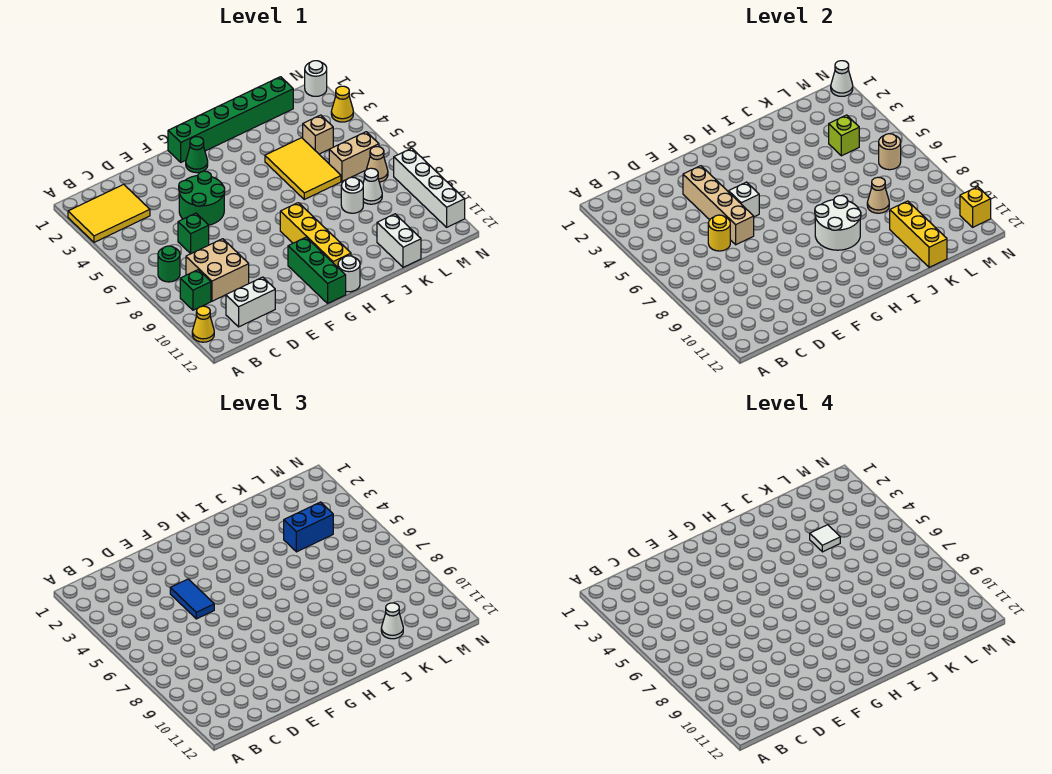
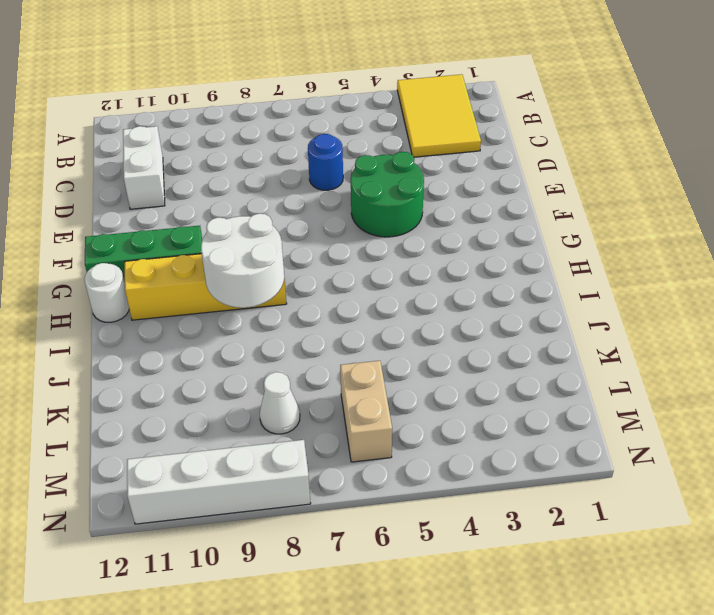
blue 1x1 round brick [308,134,343,190] -> green 1x1 brick [178,213,209,254]
none -> yellow 1x1 cone [192,306,214,342]
none -> green 1x1 round brick [158,246,180,282]
none -> green 1x1 brick [180,270,211,310]
none -> tan 2x2 brick [186,239,249,301]

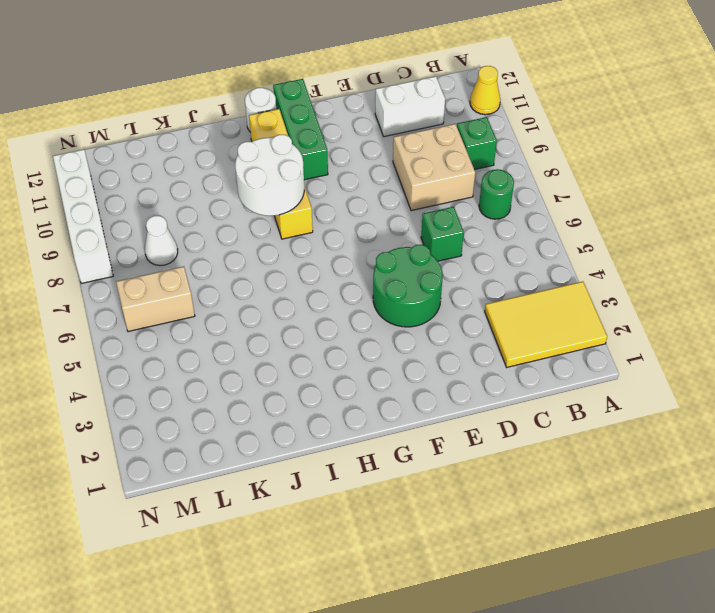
none -> green 1x6 brick [168,77,293,162]
none -> green 1x1 cone [186,137,208,173]
none -> yellow 2x3 tile [265,138,341,199]
none -> white 1x1 round brick [341,177,363,213]

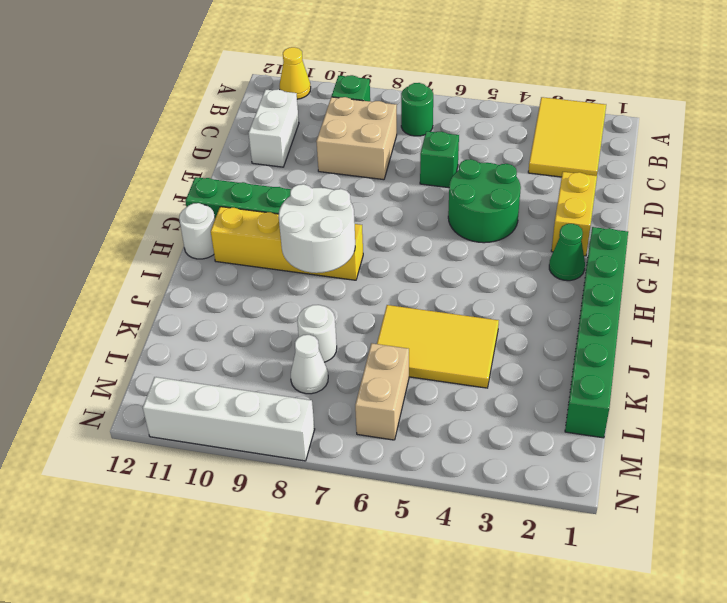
yellow 1x2 brick [551,172,597,256] -> none
none -> white 1x2 brick [377,214,421,267]
none -> tan 1x1 brick [303,115,333,154]
none -> tan 1x1 cone [366,147,388,182]
none -> white 1x1 round brick [305,61,327,96]

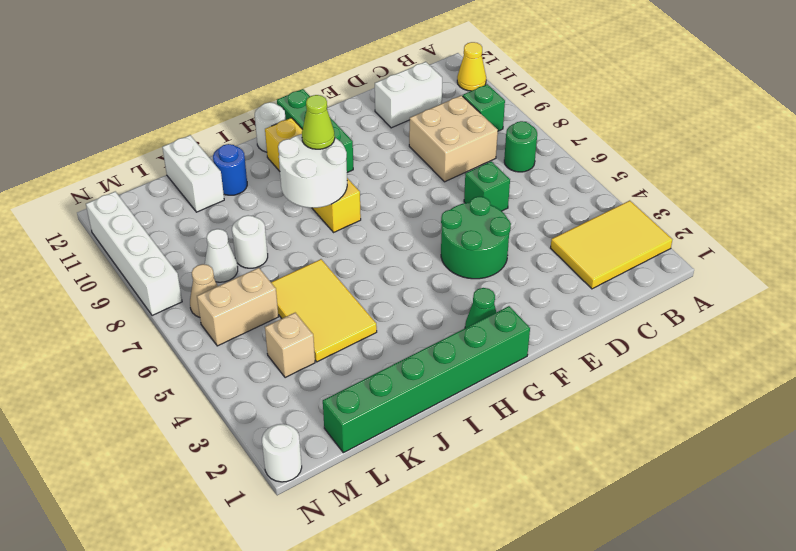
lime 1x1 cone [302,95,335,149] -> none
blue 1x1 round brick [213,144,247,195] -> none
none -> yellow 1x1 cone [331,86,353,122]
none -> yellow 1x1 round brick [708,215,730,251]
none -> tan 1x4 brick [683,166,754,245]
none -> white 1x1 brick [729,182,759,217]

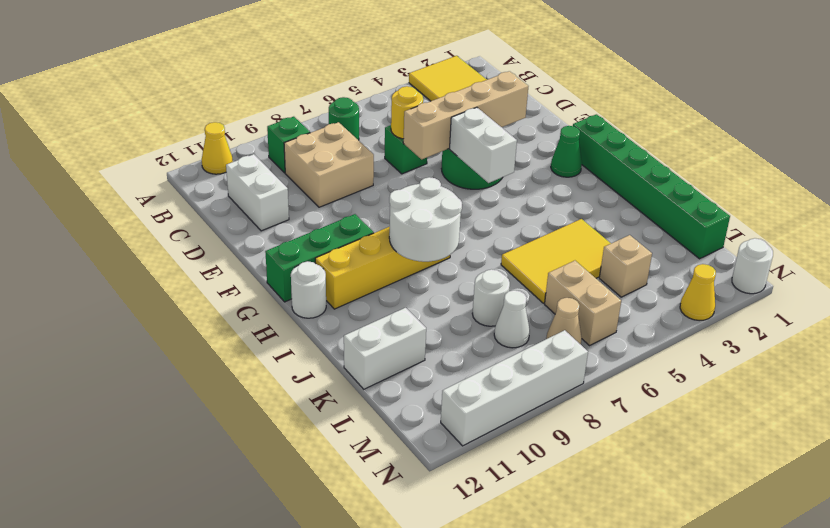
white 1x2 brick [450,107,517,183] -> white 1x1 brick [729,182,759,217]
none -> tan 1x1 cone [867,177,889,213]
none -> yellow 1x3 brick [890,201,947,267]
none -> lime 1x1 brick [829,115,859,156]
none -> tan 1x1 round brick [879,134,901,170]

